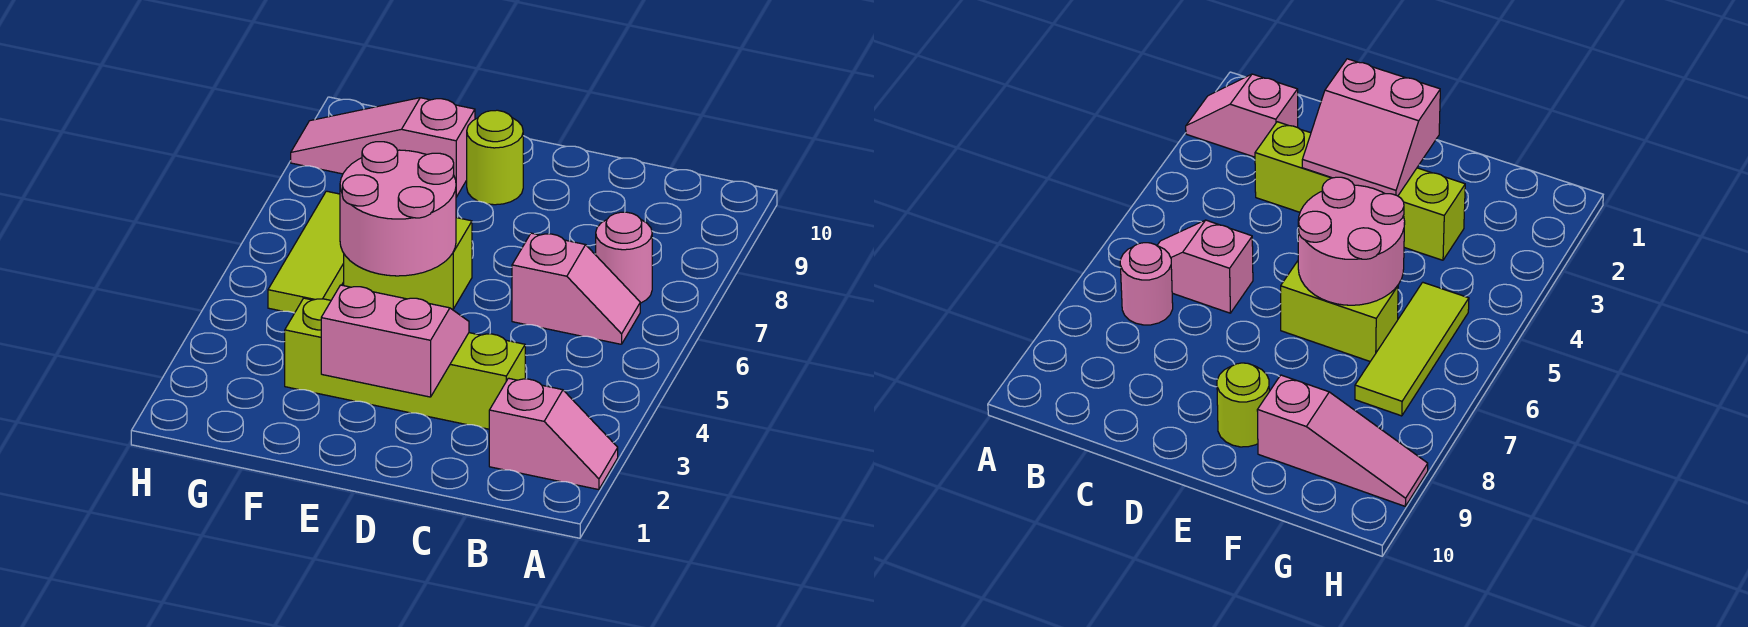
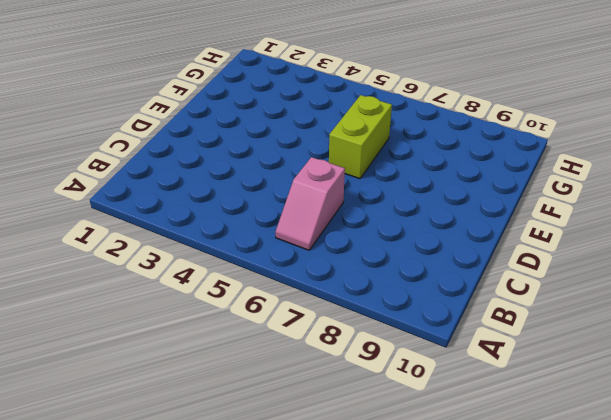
none -> pink 1x2 slope [489,378,618,490]
none -> pink 1x1 round brick [596,212,652,303]

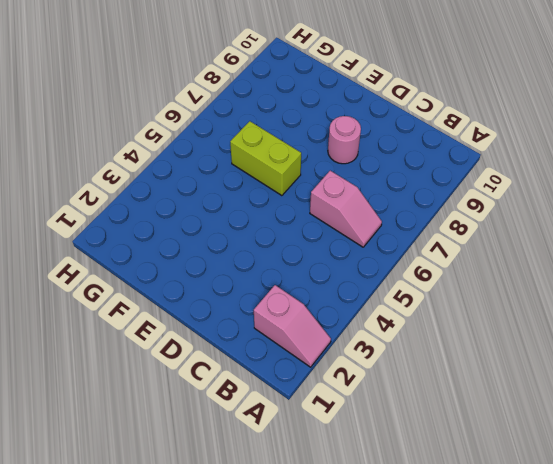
pink 1x1 round brick [328,116,361,164] -> pink 1x1 round brick moved to [596,212,652,303]
none -> lime 1x4 brick [285,298,525,429]
none -> lime 1x1 round brick [467,110,523,205]

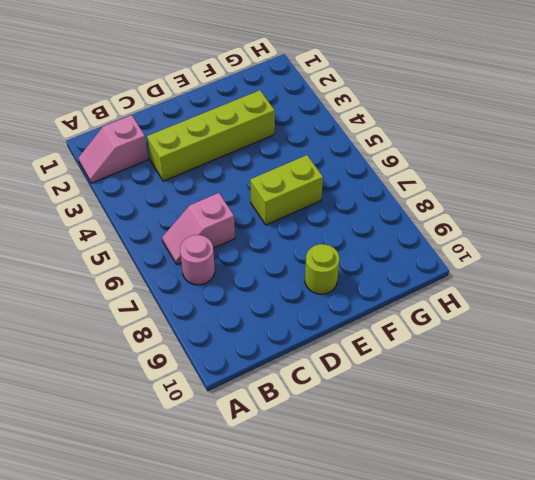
none -> pink 1x3 slope [291,98,475,197]
none -> lime 1x3 tile [268,191,344,313]

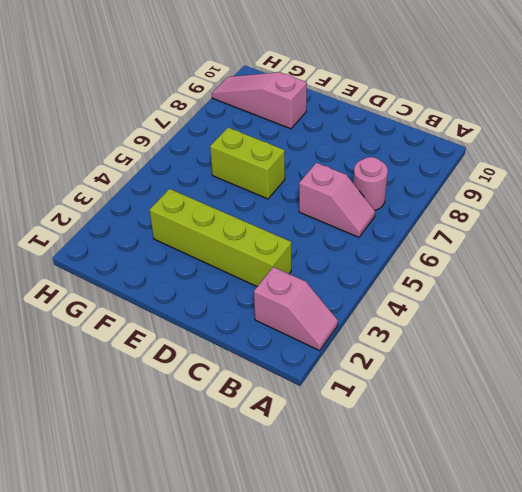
none -> lime 1x1 round brick [467,110,523,205]
none -> lime 1x3 tile [268,191,344,313]

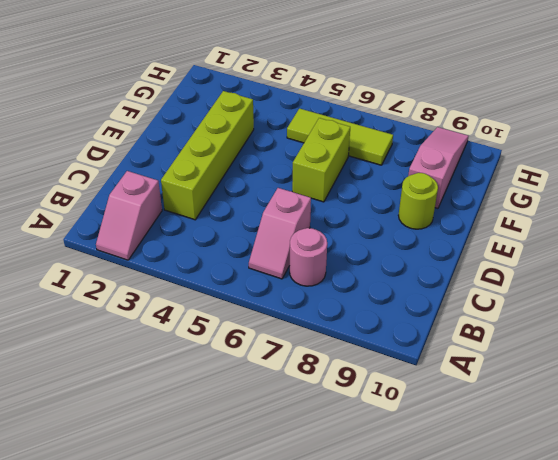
none -> pink 2x2 slope [321,285,469,397]
none -> pink 2x2 round brick [340,142,456,276]

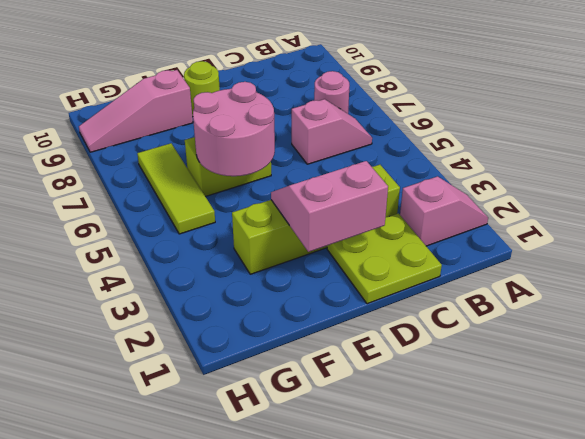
lime 2x2 plate [327,213,442,304] -> none

